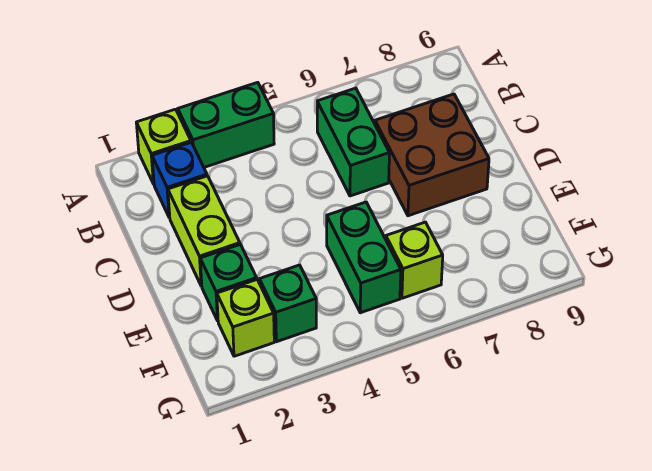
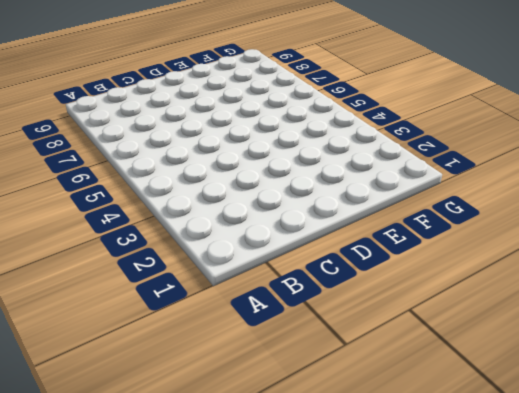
none -> lime 1x1 brick [136,109,191,184]
none -> green 1x2 brick [178,82,274,167]

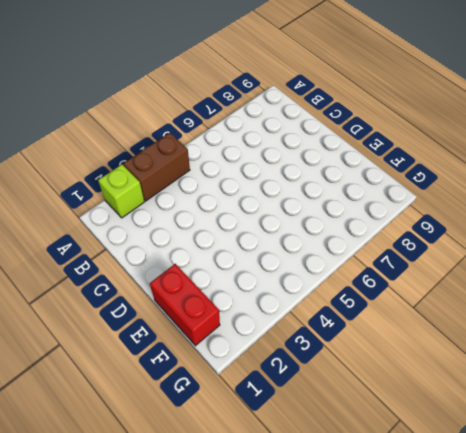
brown 1x2 brick [123,133,190,201] -> green 1x2 brick [178,82,274,167]
red 1x2 brick [150,264,220,346] -> none
none -> blue 1x1 brick [152,142,207,218]
none -> green 1x2 brick [317,88,389,196]

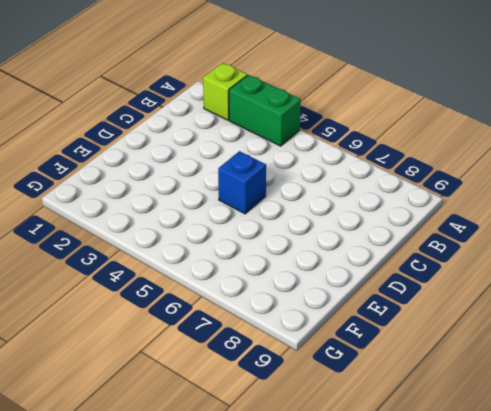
blue 1x1 brick [218,151,266,214] -> blue 1x1 brick moved to [152,142,207,218]
none -> green 1x2 brick [317,88,389,196]
none -> lime 1x2 brick [168,176,240,286]

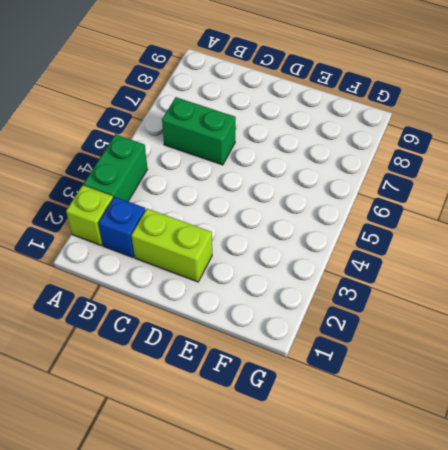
none -> brown 2x2 brick [375,94,489,216]
none -> green 1x1 brick [200,244,257,321]

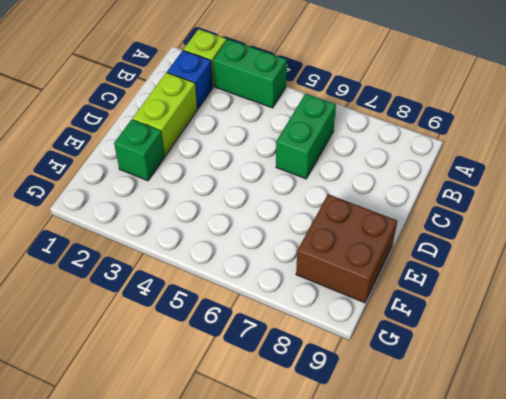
brown 2x2 brick [296,194,397,303] -> brown 2x2 brick moved to [375,94,489,216]
none -> green 1x2 brick [327,202,401,313]
none -> lime 1x1 brick [217,280,274,356]

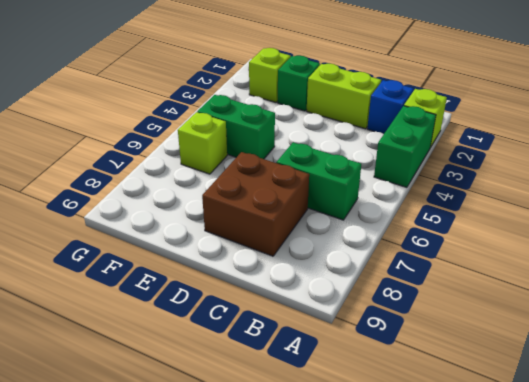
none -> green 1x1 brick [260,265,316,342]

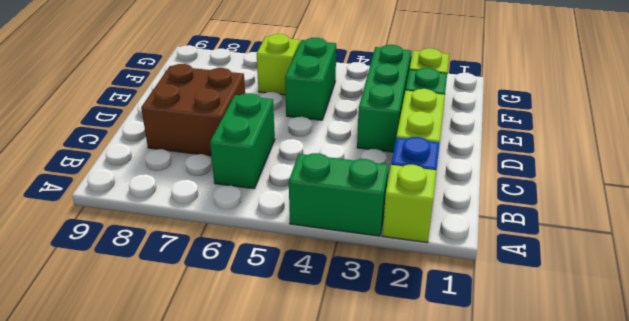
green 1x3 brick [357,45,411,152] -> green 1x1 brick [260,265,316,342]

